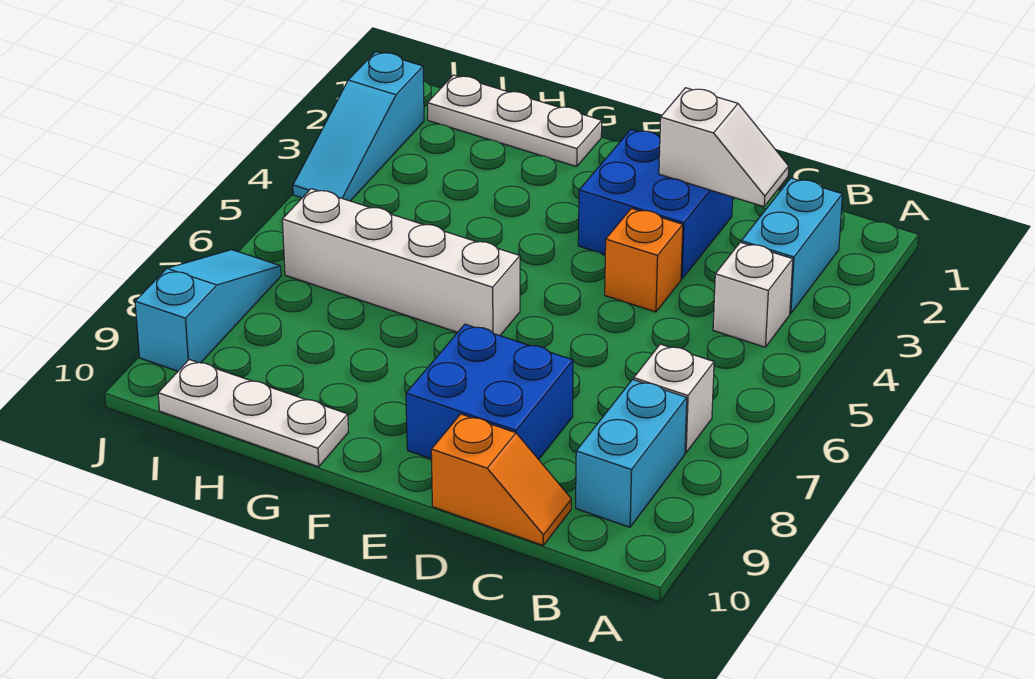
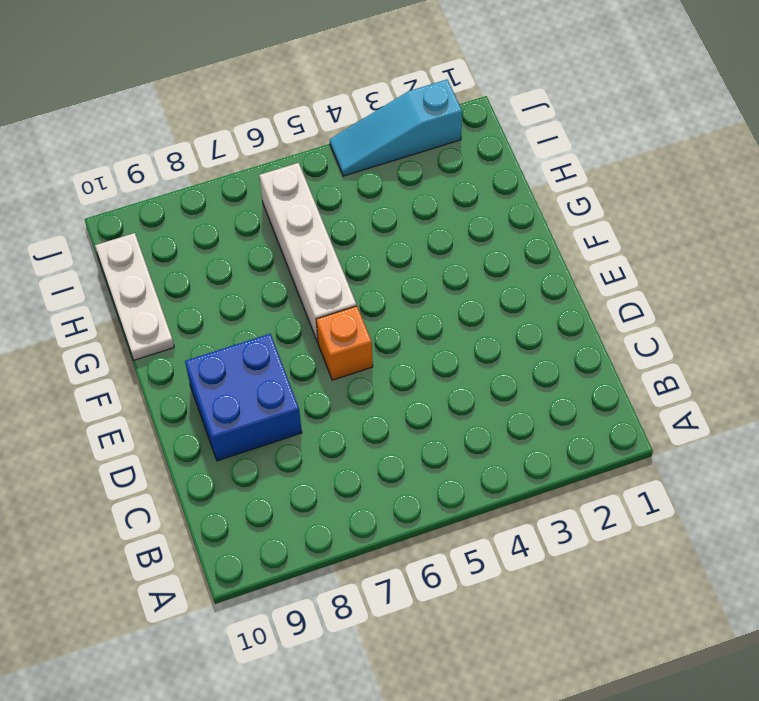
orange 1x1 brick [316,306,373,380] -> orange 1x1 brick moved to [605,208,683,312]
none -> cyan 1x2 brick [741,178,842,314]
none -> white 1x1 brick [713,242,793,347]
none -> white 1x1 brick [634,344,714,453]

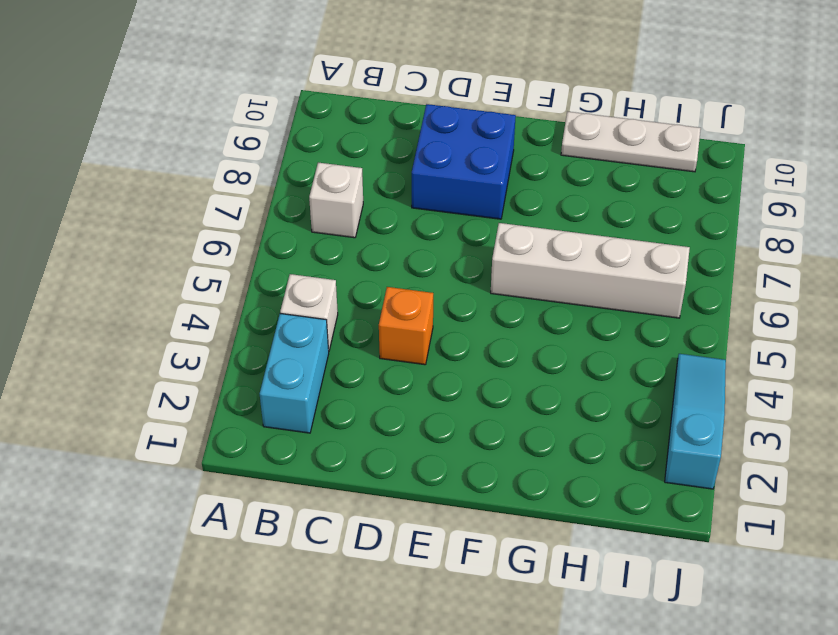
none -> cyan 1x2 brick [576,380,687,527]
none -> orange 1x2 slope [431,414,571,545]
none -> blue 2x2 brick [578,129,733,279]

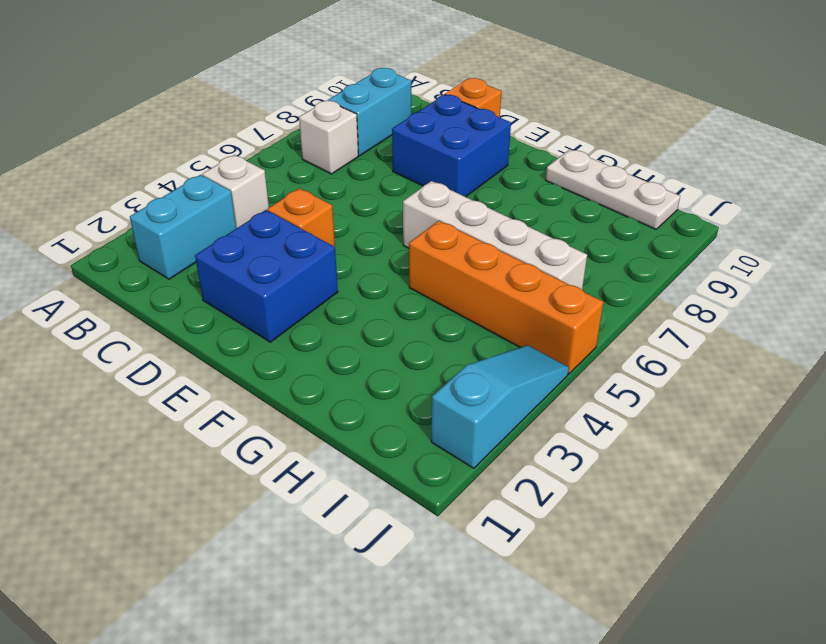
orange 1x4 brick [409,221,603,374] -> none
none -> white 1x3 plate [428,75,602,167]
none -> cyan 1x3 slope [135,250,281,371]
none -> white 1x2 slope [659,88,789,207]

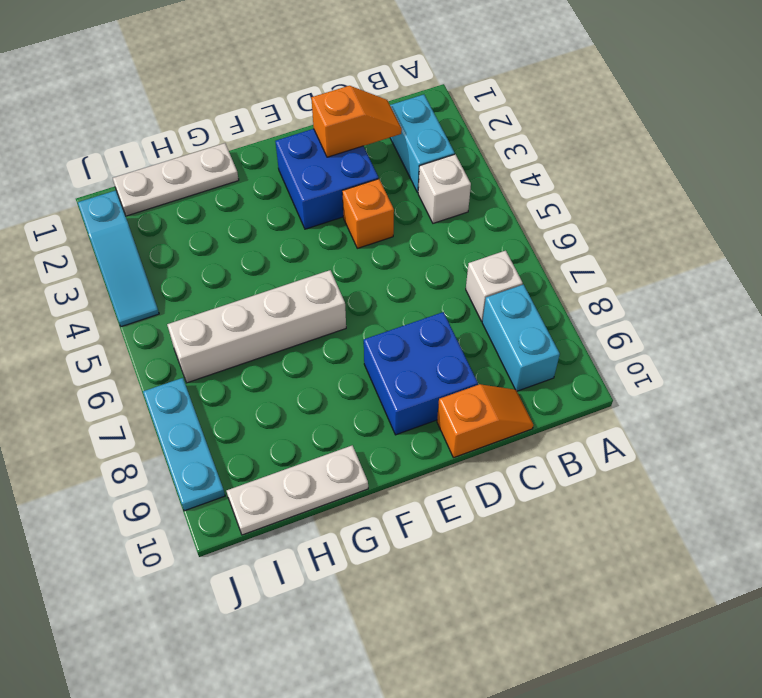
orange 1x2 slope [311,86,402,157] -> white 1x2 slope [659,88,789,207]
cyan 1x3 plate [143,378,225,511] -> cyan 1x3 slope [135,250,281,371]

